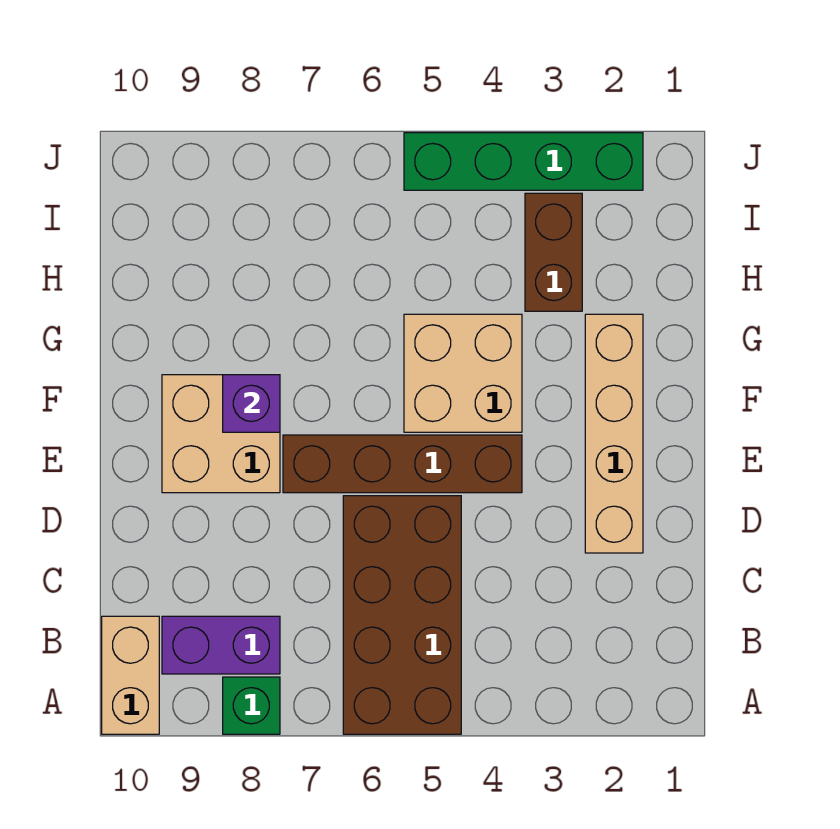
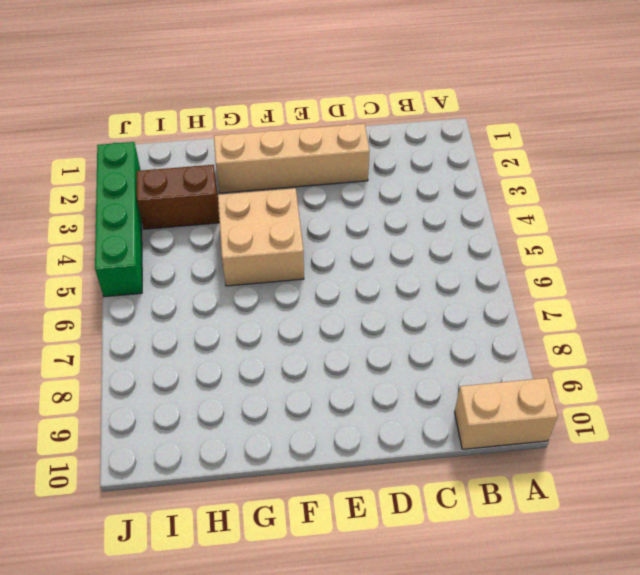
none -> brown 2x4 brick [343,496,461,734]
none -> green 1x1 brick [223,677,280,734]

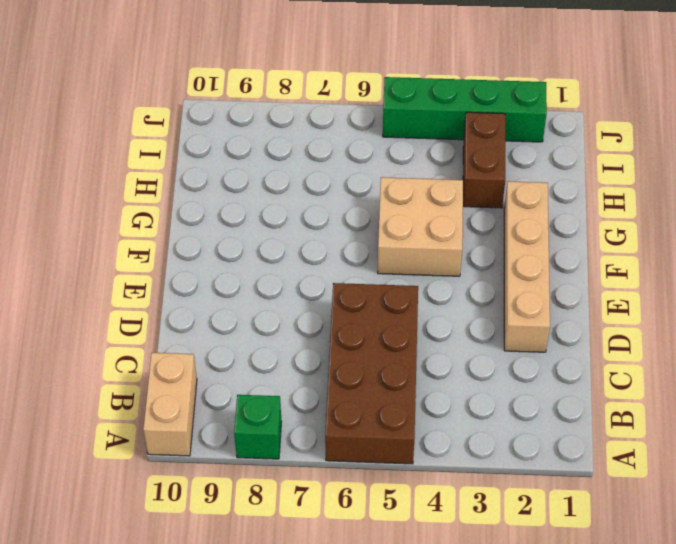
none -> purple 1x2 brick [162,616,280,674]
none -> brown 1x4 brick [283,435,522,493]

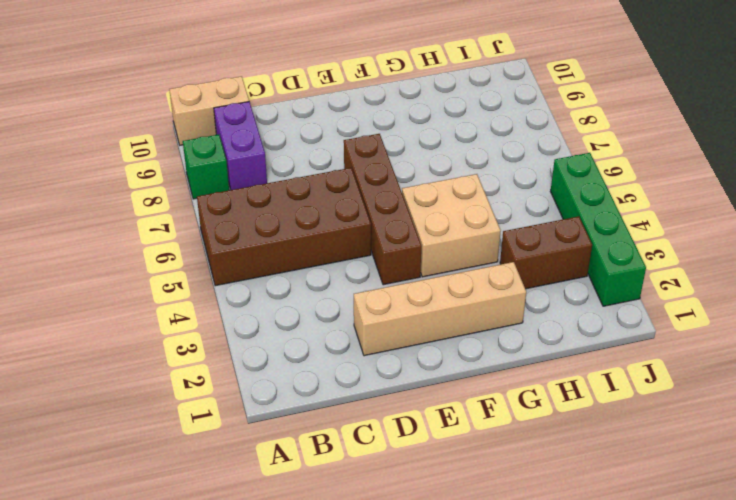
none -> tan 2x2 brick [162,375,280,493]
none -> purple 1x1 brick [223,375,280,432]

